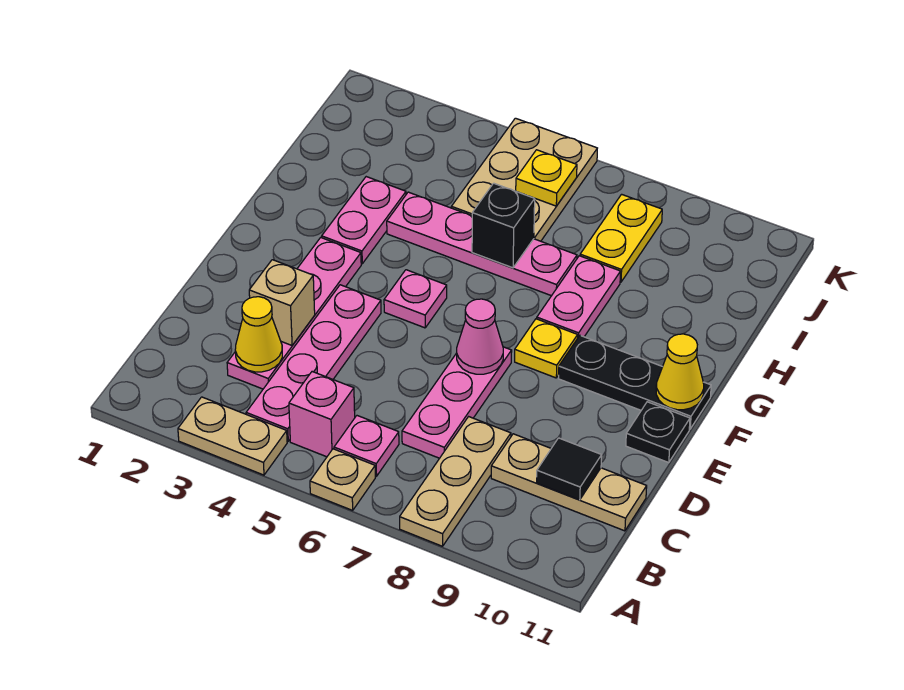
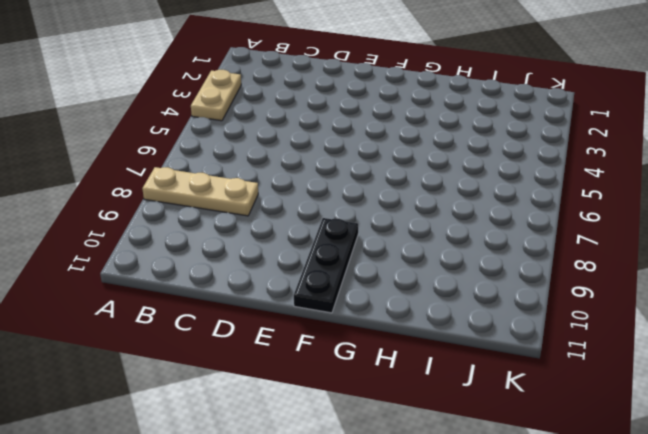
none -> tan 1x1 plate [310,449,375,510]
none -> pink 1x4 plate [246,285,381,441]
none -> pink 1x1 brick [289,372,355,457]

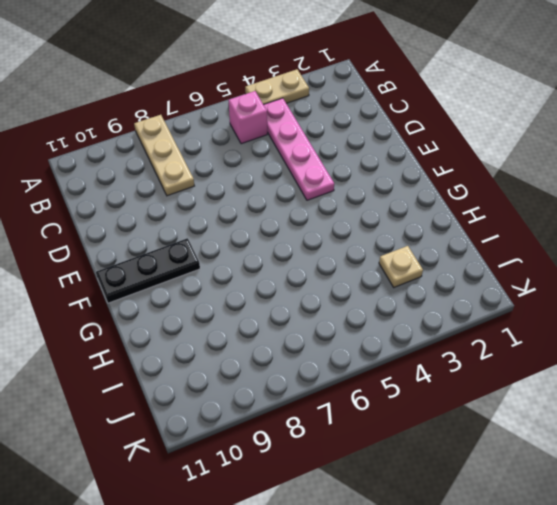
tan 1x1 plate [379,246,423,287] -> tan 1x1 plate moved to [310,449,375,510]
none -> pink 1x1 plate [334,416,399,476]
none -> pink 1x4 plate [227,238,361,389]
none -> pink 1x3 plate [402,347,512,458]

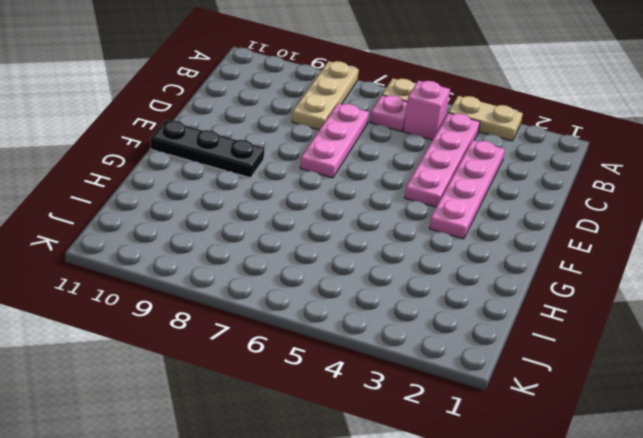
none -> tan 1x3 plate [491,434,647,531]
none -> black 1x1 plate [626,402,690,463]
none -> pink 1x1 plate [384,270,447,328]

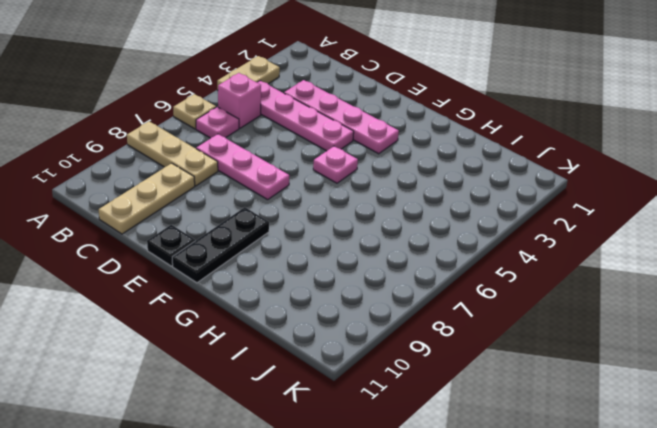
none -> yellow 1x1 plate [515,319,578,378]
none -> pink 1x2 plate [322,177,406,264]
none -> pink 1x2 plate [537,256,621,337]

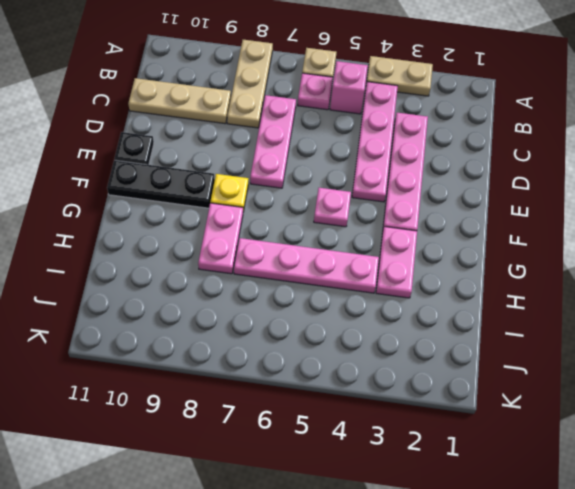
none -> tan 2x3 plate [451,118,597,241]
none -> yellow 1x2 plate [580,194,662,282]
none -> yellow 1x1 cone [235,297,282,372]

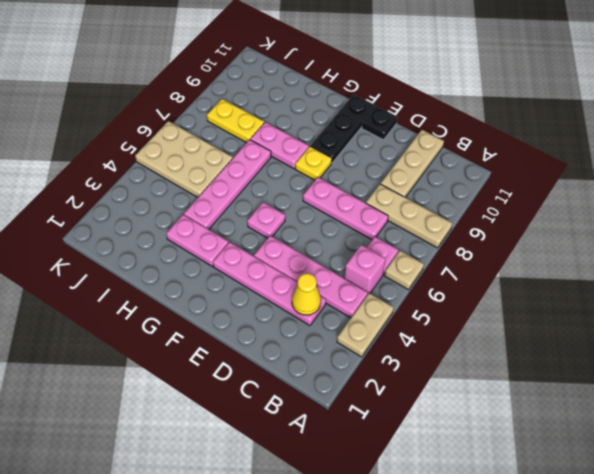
none -> black 1x1 tile [537,438,602,500]
none -> tan 1x1 brick [249,260,315,345]
none -> pink 1x1 cone [457,299,503,374]

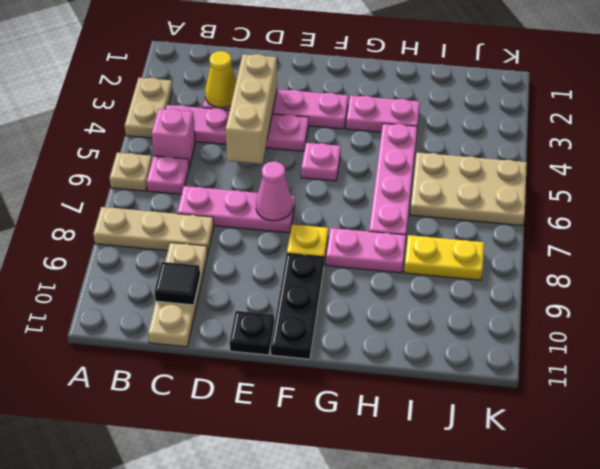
tan 1x3 brick [226,54,277,164] -> tan 1x1 brick [249,260,315,345]
none -> yellow 1x1 cone [656,334,704,410]
none -> black 1x1 brick [472,183,535,268]
none -> yellow 1x1 plate [516,150,577,206]

